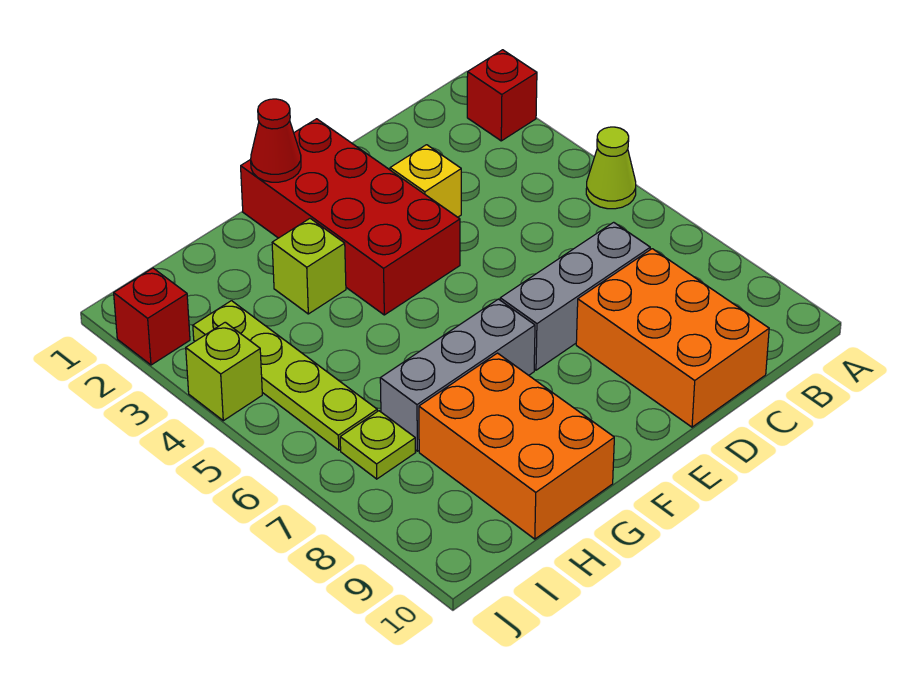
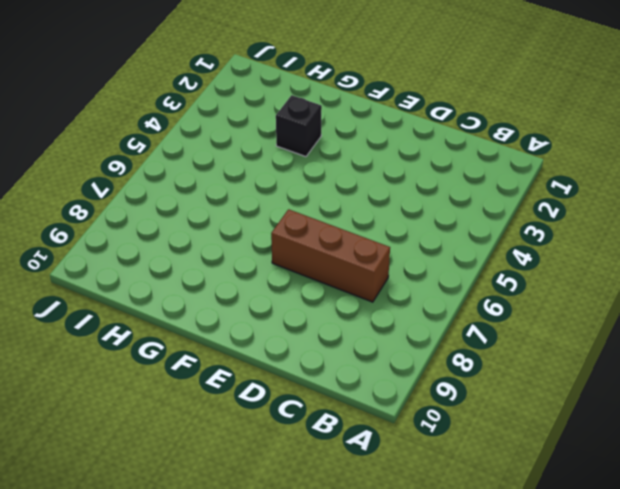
brown 1x3 brick [271,209,390,302] -> grey 1x3 brick [500,222,650,370]
black 1x1 brick [276,95,322,157] -> lime 1x1 brick [272,219,346,314]
none -> red 1x1 brick [467,50,537,141]
none -> lime 1x1 cone [586,127,636,209]
none -> orange 2x3 brick [576,249,769,427]

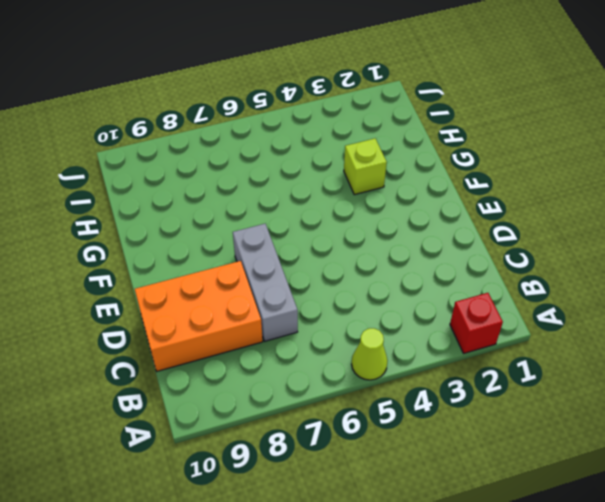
none -> yellow 1x1 brick [390,145,461,217]
none -> red 2x4 brick [241,119,460,315]
none -> grey 1x3 brick [380,299,535,451]

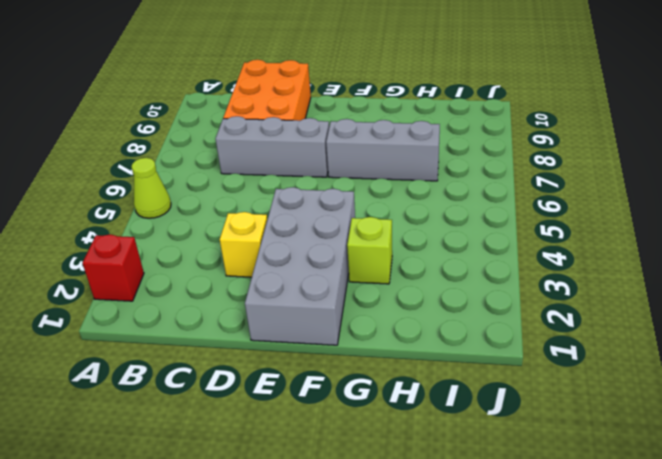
grey 2x4 brick [245,187,355,345] -> red 2x4 brick [241,119,460,315]
none -> orange 2x3 brick [419,353,614,539]
none -> lime 1x4 plate [193,301,377,450]
none -> lime 1x1 plate [340,411,415,479]

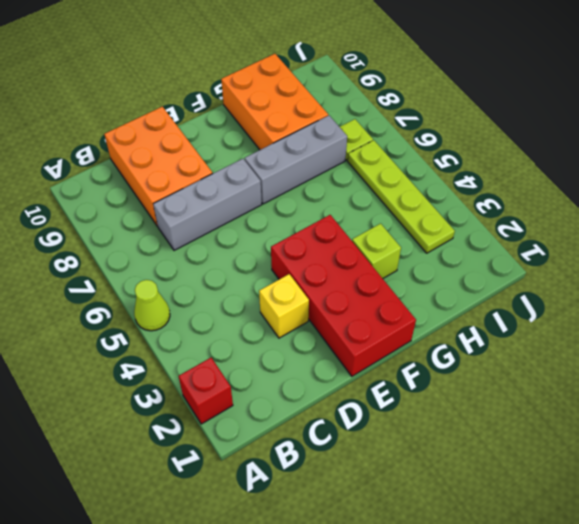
none -> red 1x1 brick [114,268,190,365]
none -> lime 1x1 brick [186,322,262,421]
none -> red 1x1 cone [251,99,301,182]

